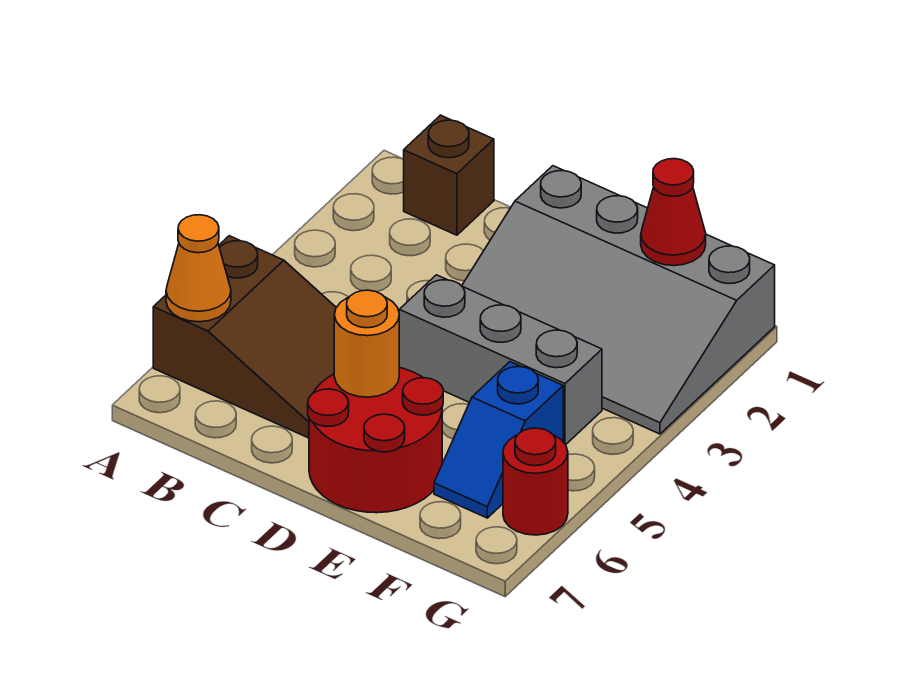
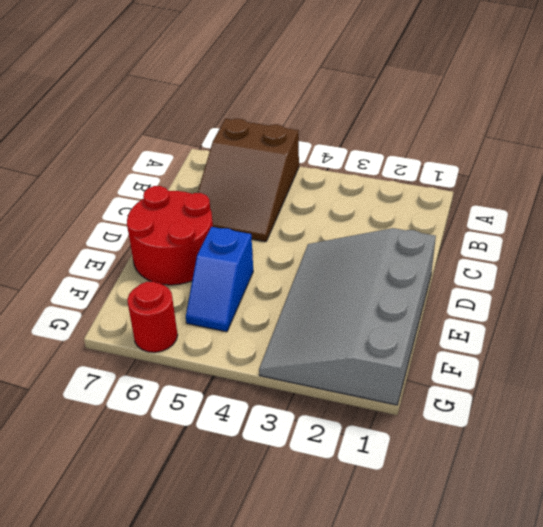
blue 1x2 slope [186,227,253,332] -> blue 1x2 slope turned to [434,362,563,518]
none -> brown 1x1 brick [404,115,494,235]
none -> grey 1x3 brick [399,275,602,445]

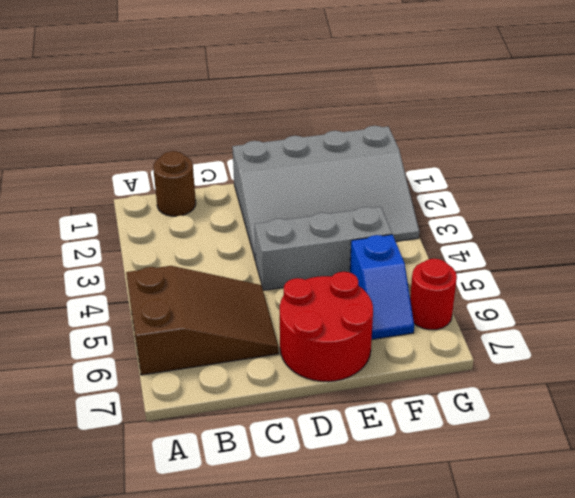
brown 1x1 round brick [153,151,196,216] -> brown 1x1 brick [404,115,494,235]
none -> orange 1x1 cone [166,215,231,322]
none -> orange 1x1 round brick [334,290,399,397]

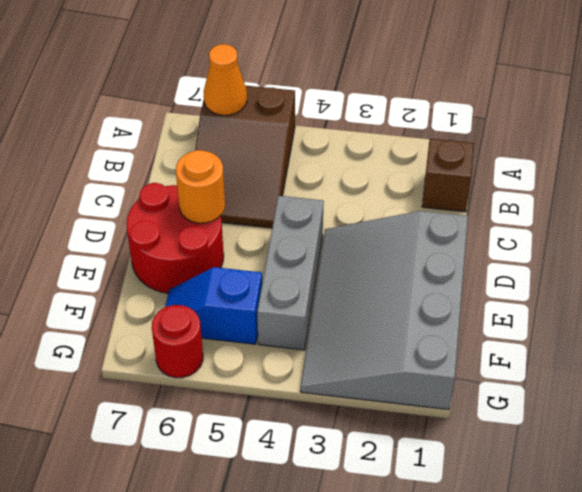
none -> red 1x1 cone [641,159,706,266]

